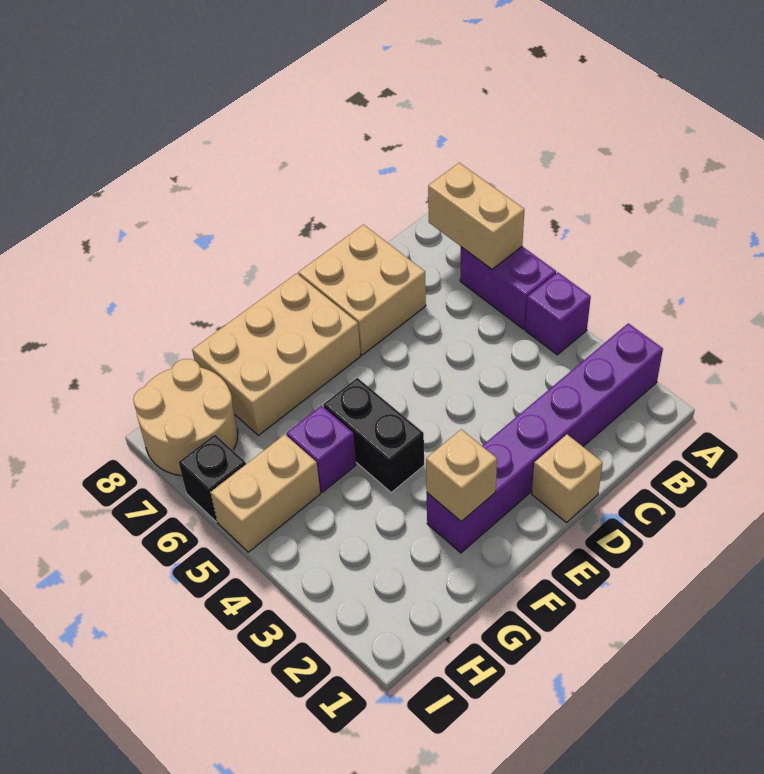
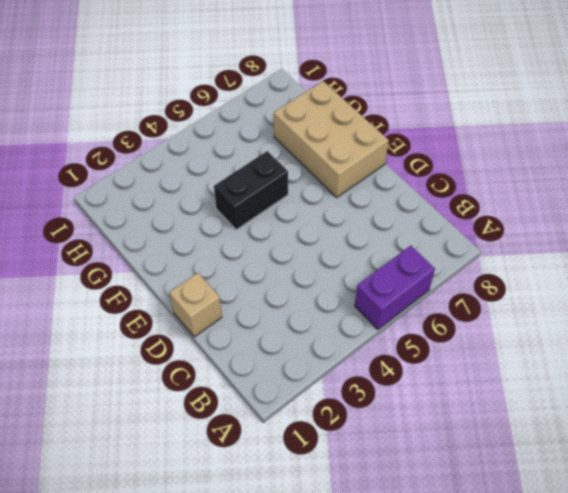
none -> purple 1x6 brick [427,323,663,553]
none -> purple 1x1 brick [525,272,591,355]
none -> tan 2x2 brick [298,225,426,355]

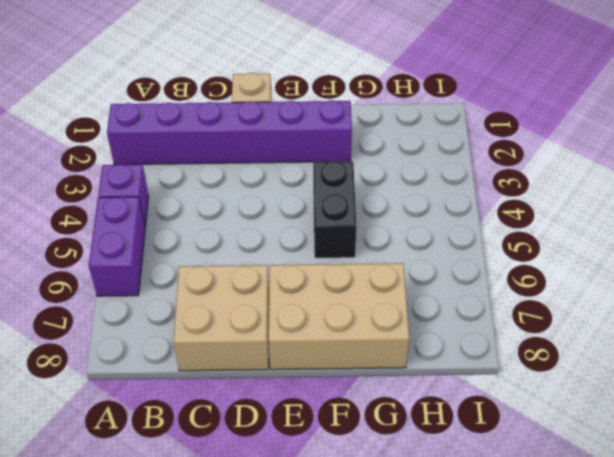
none -> purple 1x1 brick [287,406,356,492]
none -> tan 1x2 brick [211,434,320,552]
none -> tan 2x2 round brick [133,359,238,476]

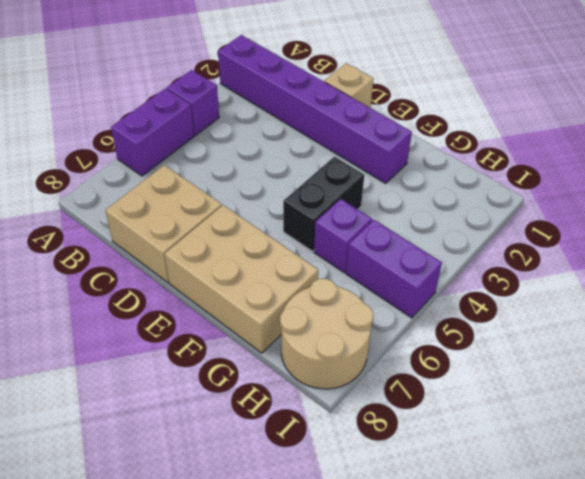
purple 1x2 brick [346,220,442,318] -> tan 1x2 brick [211,434,320,552]
none -> black 1x1 brick [179,434,246,522]
none -> tan 1x2 brick [428,163,524,269]
none -> tan 1x1 brick [426,429,497,522]

